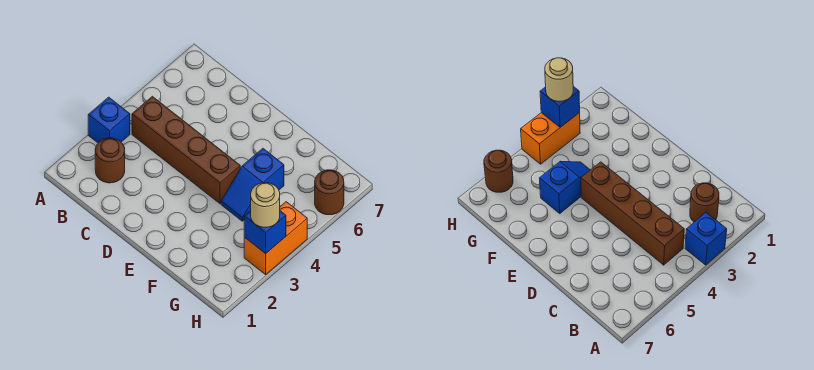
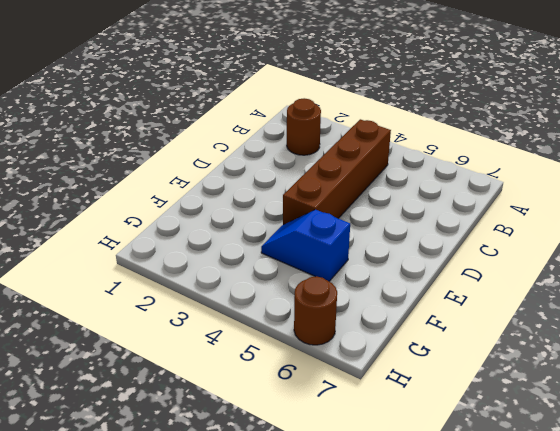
none -> blue 1x1 brick [88,97,130,143]
none -> orange 1x2 brick [244,202,307,274]

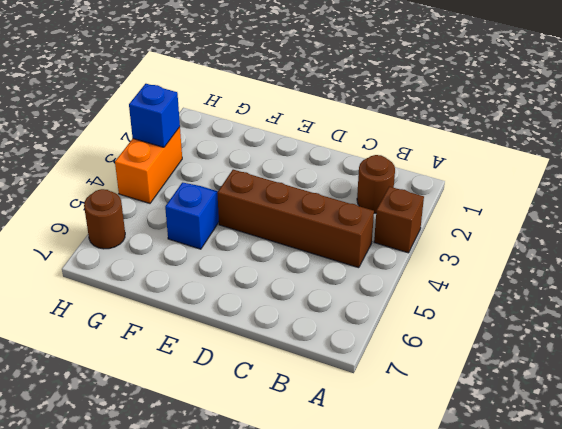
brown 1x1 brick [374,187,424,253] -> blue 1x1 brick [88,97,130,143]
none -> tan 1x1 round brick [251,183,280,227]

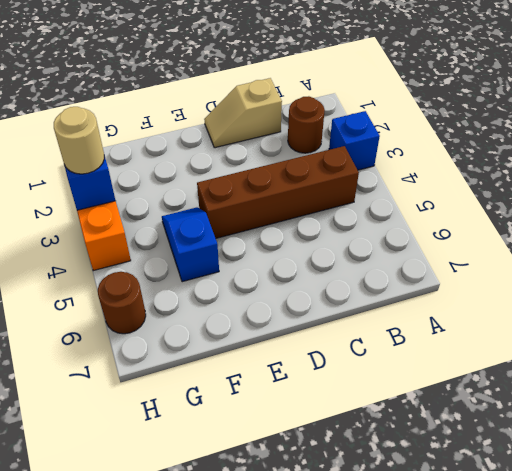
tan 1x2 slope [204,78,282,148] -> none

